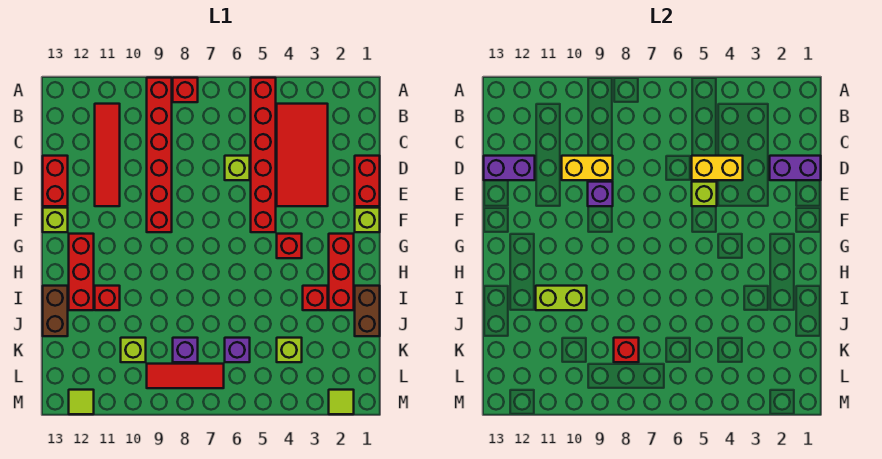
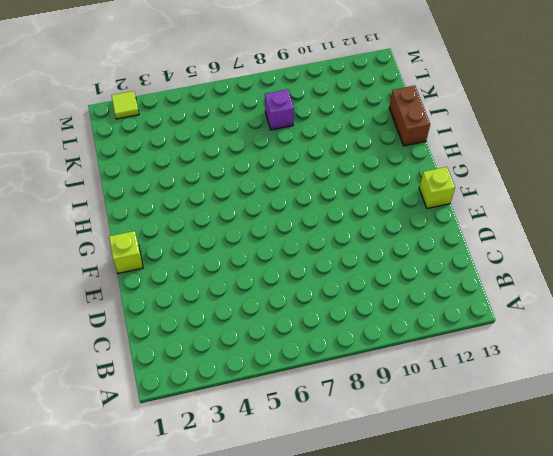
none -> red 1x6 brick [251,78,276,232]
none -> red 1x1 brick [173,78,198,102]
none -> red 1x6 brick [147,78,172,232]
none -> red 2x4 tile [277,104,328,206]

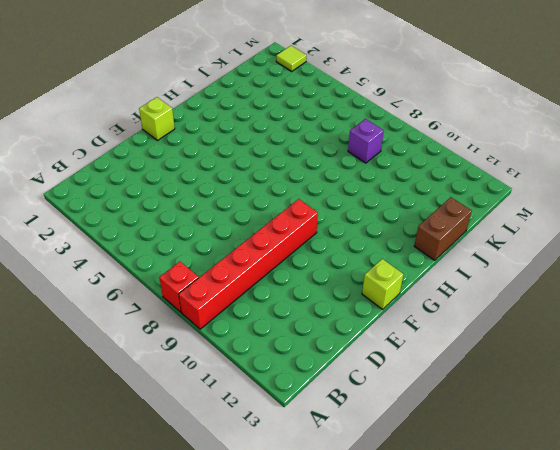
none -> red 1x6 brick [251,78,276,232]
none -> red 2x4 tile [277,104,328,206]
none -> red 1x4 tile [95,104,120,206]
none -> red 1x2 brick [355,156,380,206]

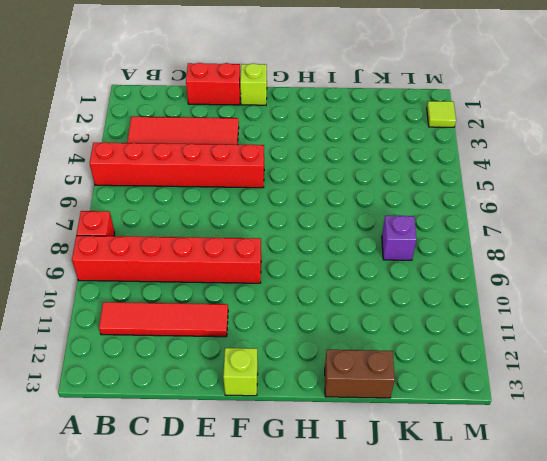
none -> lime 1x1 brick [225,156,250,180]
none -> red 1x2 brick [43,156,68,206]
none -> red 1x3 brick [329,234,354,310]
none -> red 1x1 brick [277,234,302,258]

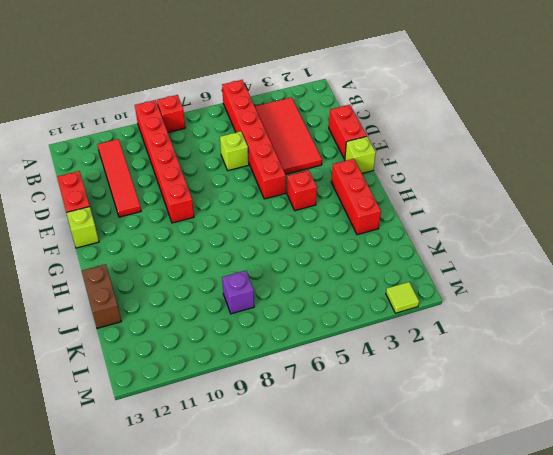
none -> red 1x3 brick [69,234,94,310]
none -> brown 1x2 brick [355,286,380,336]
none -> red 1x1 brick [303,286,328,310]
none -> red 1x1 brick [95,286,120,310]

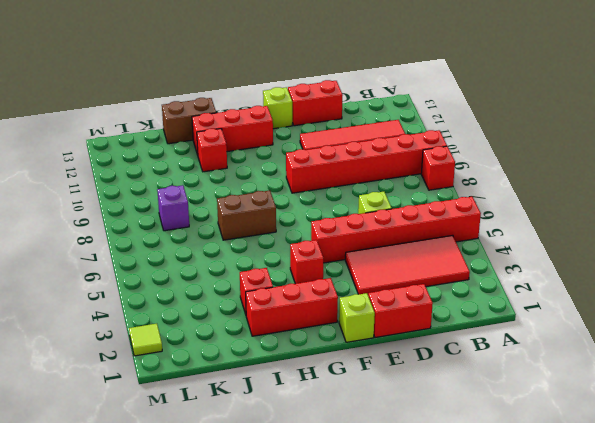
brown 1x2 brick [217,191,276,240] -> brown 1x2 brick moved to [355,286,380,336]
none -> lime 1x1 brick [277,338,302,362]
none -> purple 1x1 brick [225,338,250,362]
none -> lime 1x1 brick [121,338,146,362]
none -> red 1x3 tile [147,364,224,388]

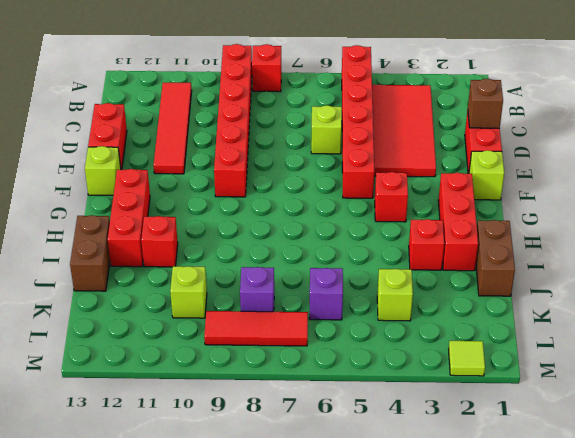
brown 1x1 brick [468,79,503,128] -> purple 1x2 brick [770,156,821,180]
none -> lime 1x1 tile [69,390,94,414]
none -> yellow 1x2 brick [692,156,743,180]
none -> yellow 1x2 brick [562,156,613,180]
none -> purple 1x2 brick [484,156,535,180]

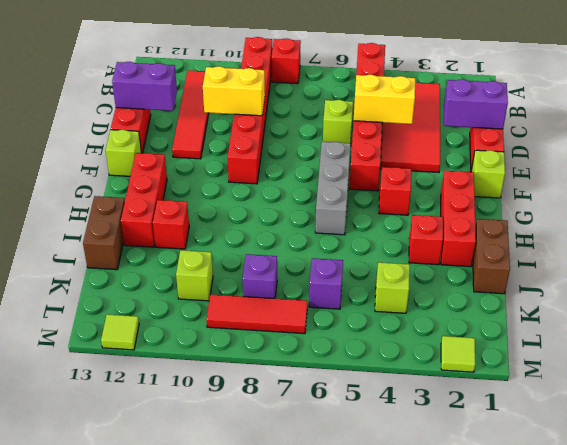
grey 1x3 brick [315,142,351,235] -> none
none -> lime 1x1 brick [692,182,717,206]
none -> purple 1x1 brick [588,182,613,206]
none -> lime 1x2 brick [536,286,587,310]
none -> red 1x1 brick [614,338,639,362]

